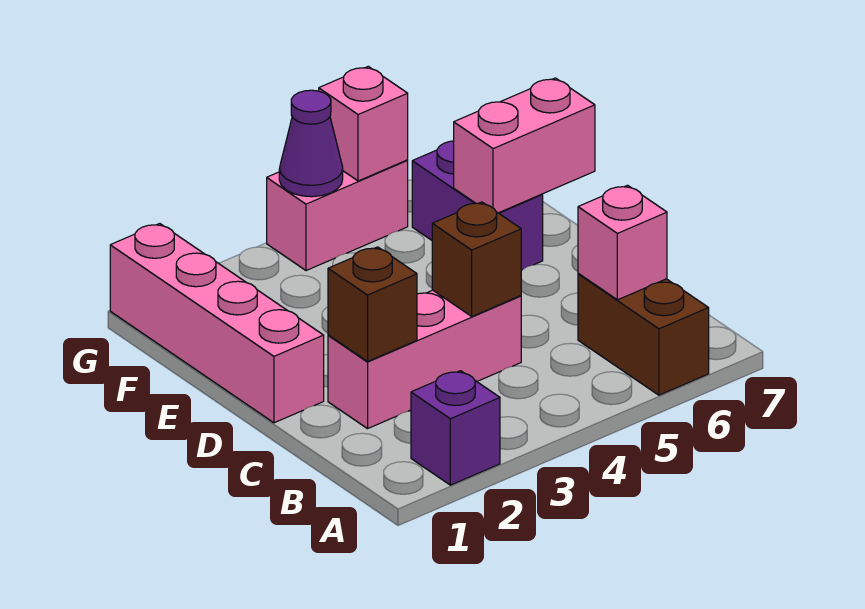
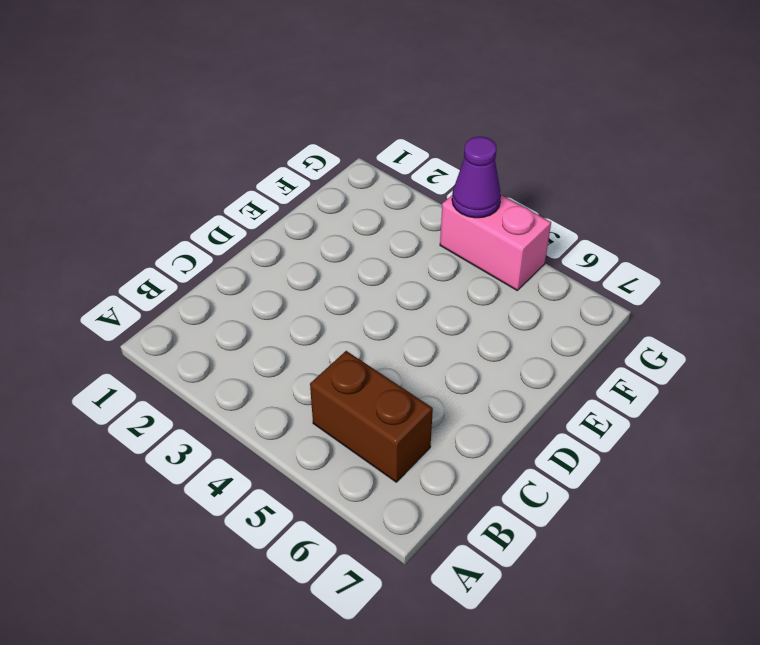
brown 1x2 brick [310,351,433,482] -> brown 1x2 brick turned to [578,274,709,395]
none -> purple 1x1 brick [411,371,500,485]
none -> pink 1x3 brick [328,290,521,429]
none -> pink 1x4 brick [110,224,324,423]

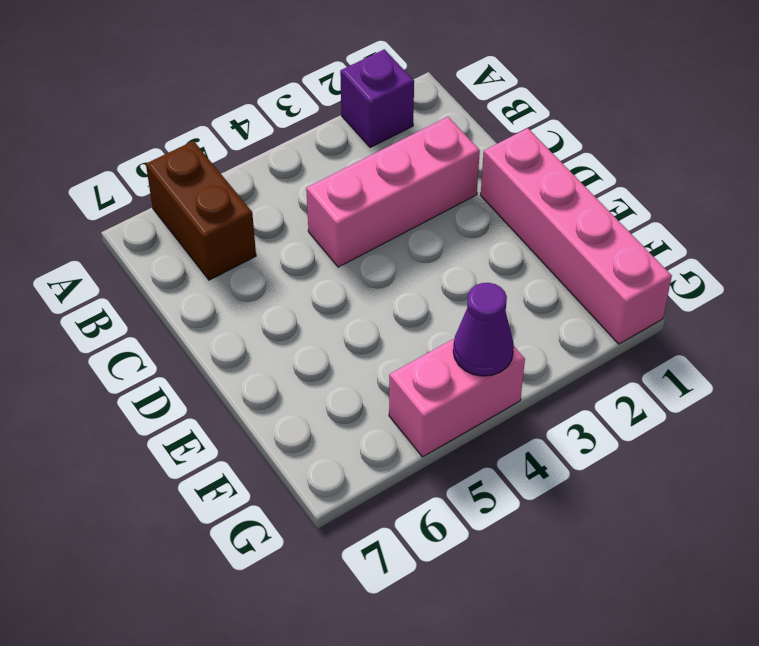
none -> purple 1x2 brick [412,141,543,270]
none -> pink 1x1 brick [578,185,667,300]
none -> brown 1x1 brick [328,247,417,361]

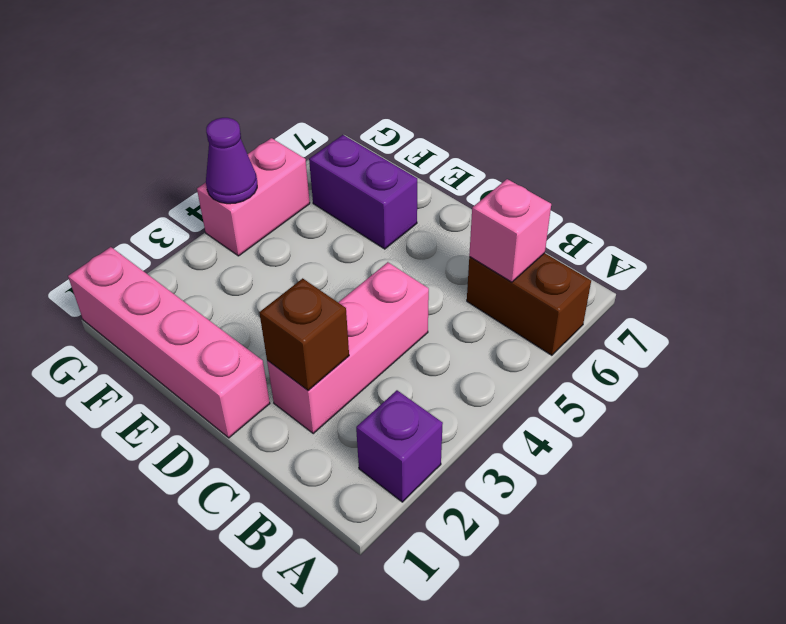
none -> brown 1x1 brick [432,202,521,316]
none -> pink 1x2 brick [454,78,595,213]
none -> pink 1x1 brick [319,66,408,181]

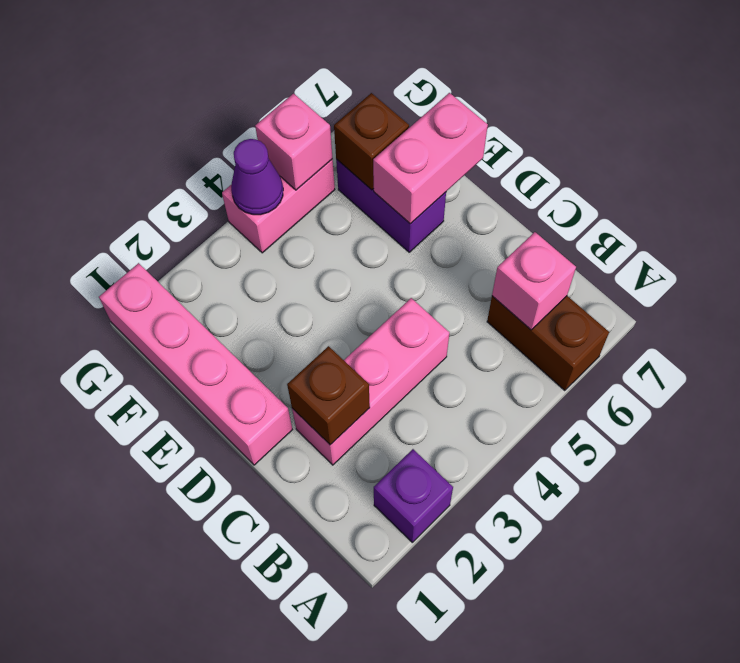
brown 1x1 brick [334,93,409,190] -> brown 1x1 brick moved to [432,202,521,316]

